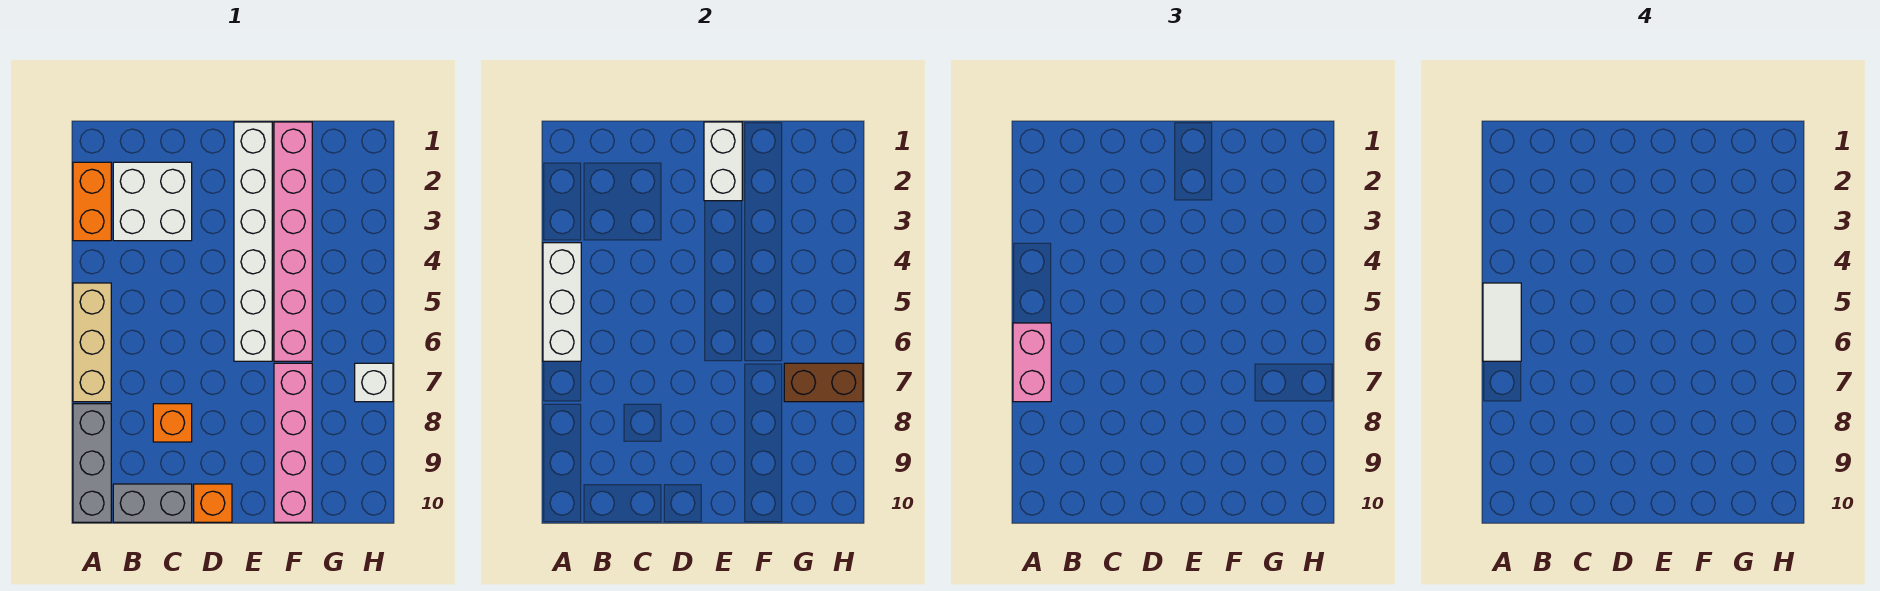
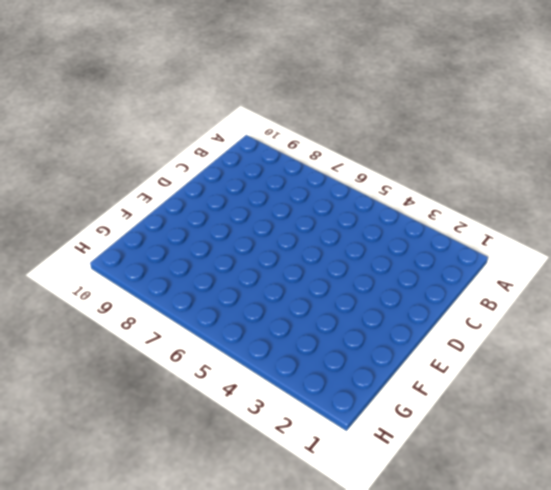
none -> orange 1x2 brick [73,162,111,241]
none -> tan 1x3 brick [73,283,111,402]
none -> grey 1x3 brick [73,404,111,522]

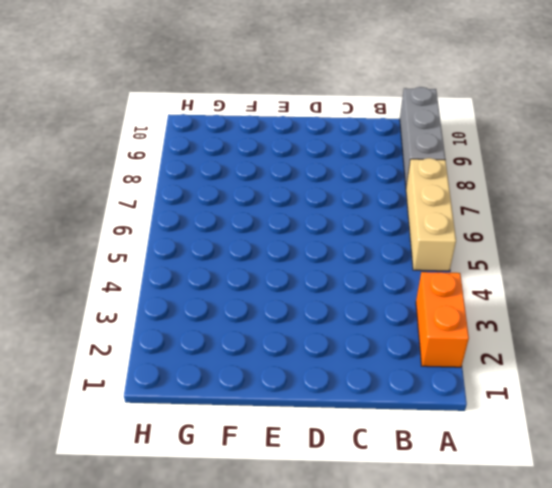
none -> white 2x2 brick [113,162,192,241]
none -> grey 1x2 brick [113,484,192,522]
none -> orange 1x1 brick [153,404,192,442]

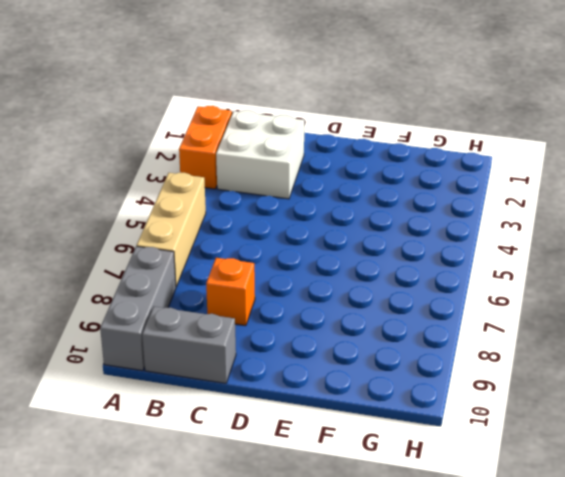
none -> orange 1x1 brick [194,484,232,522]
none -> white 1x6 brick [234,122,272,361]
none -> pink 1x6 brick [274,122,312,361]

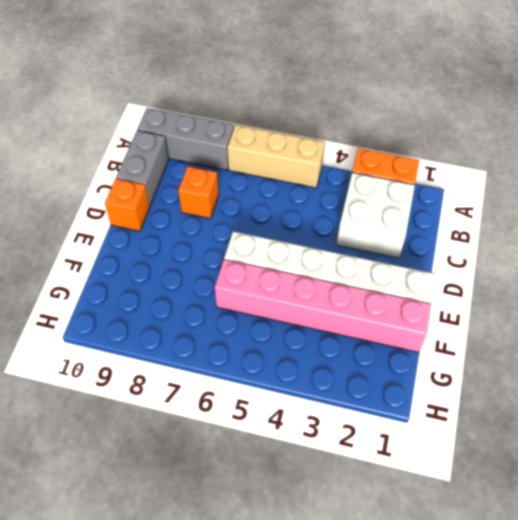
none -> pink 1x4 brick [274,363,312,522]
none -> white 1x1 brick [355,363,393,402]
none -> white 1x3 brick [543,243,581,361]

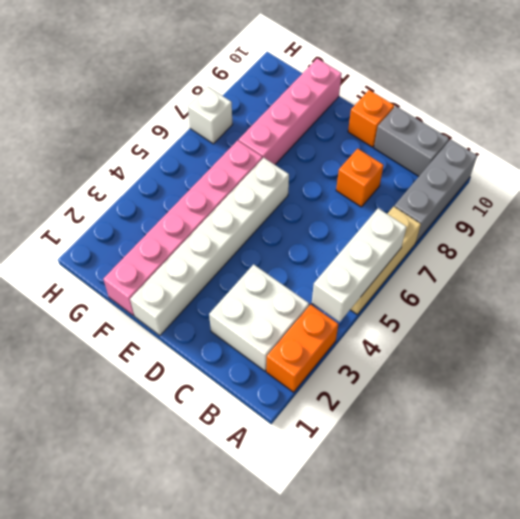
none -> white 1x2 brick [704,122,742,201]
none -> brown 1x2 brick [784,363,863,402]
none -> pink 1x2 brick [1013,323,1051,402]

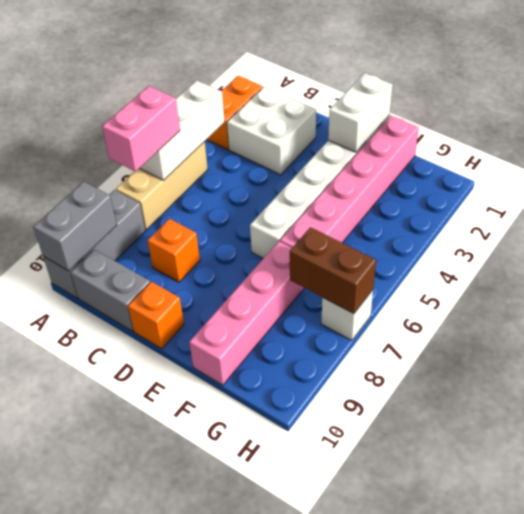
grey 1x2 brick [33,181,117,271] -> none
none -> white 1x2 tile [1483,283,1521,361]

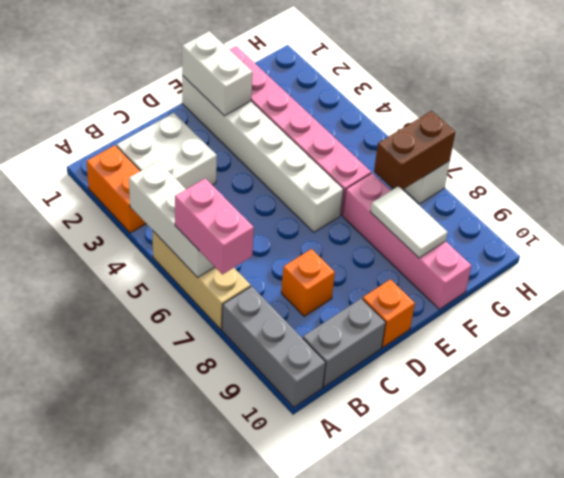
white 1x2 tile [370,186,448,258] -> white 1x2 tile moved to [1483,283,1521,361]

